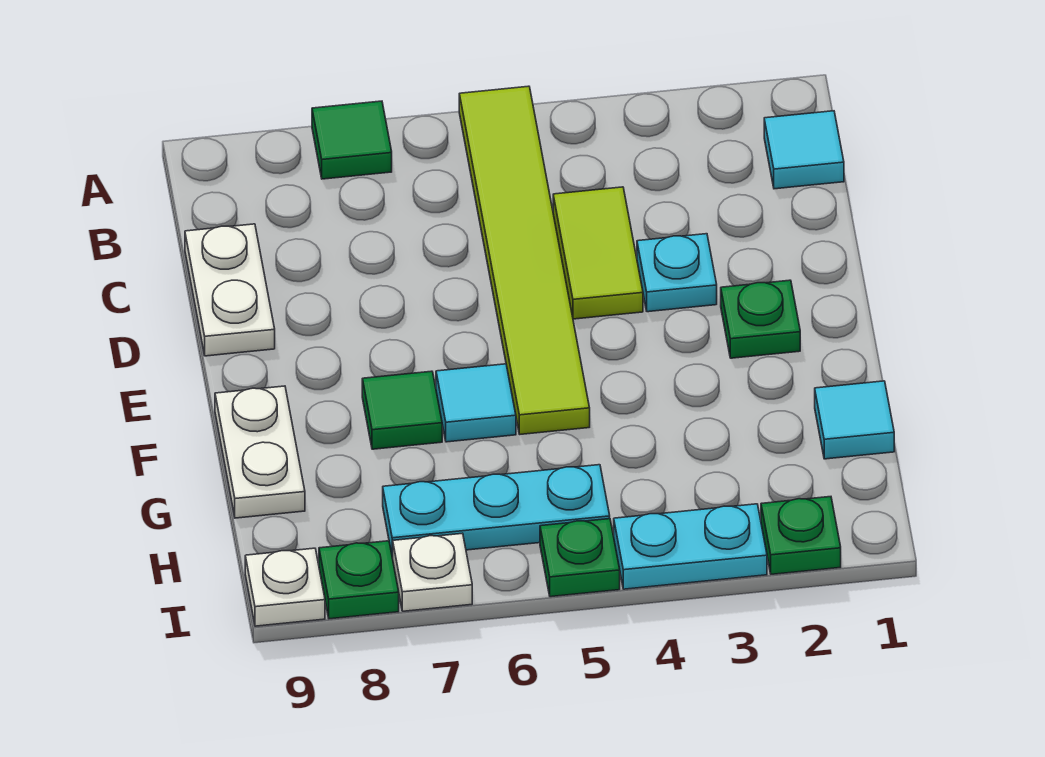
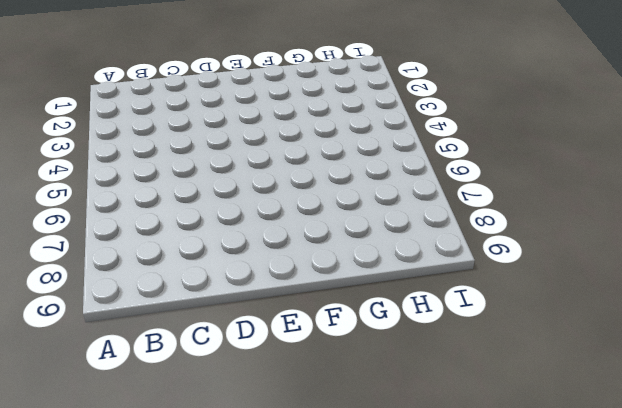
none -> lime 1x6 tile [459,86,590,434]
none -> green 1x1 tile [312,101,392,179]
none -> cyan 1x1 tile [764,111,844,189]

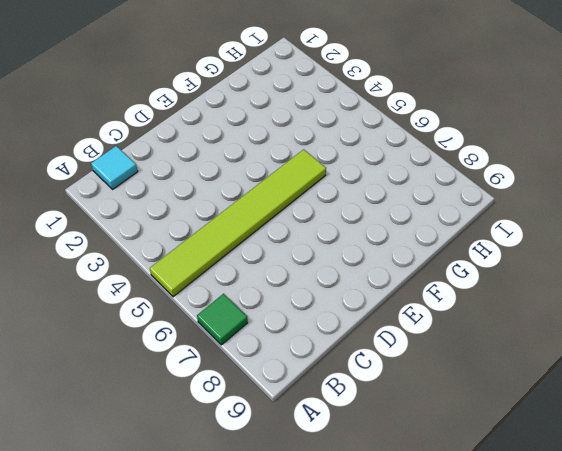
none -> lime 1x2 tile [553,187,643,319]
none -> white 1x2 plate [185,224,275,356]
none -> cyan 1x1 plate [637,234,717,312]

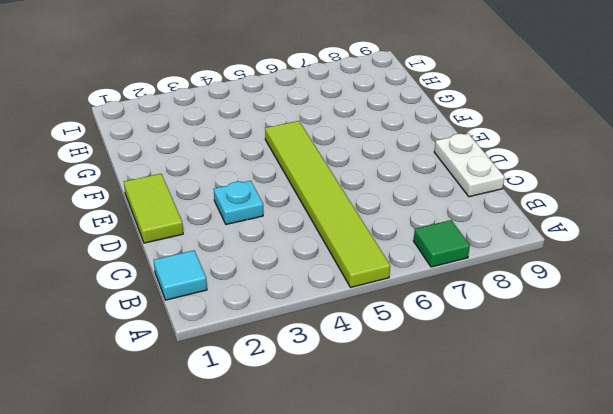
lime 1x2 tile [124,174,183,243] -> lime 1x2 tile moved to [553,187,643,319]
none -> green 1x1 plate [721,280,800,358]
none -> cyan 1x1 tile [436,364,516,442]
none -> green 1x1 tile [362,371,442,449]

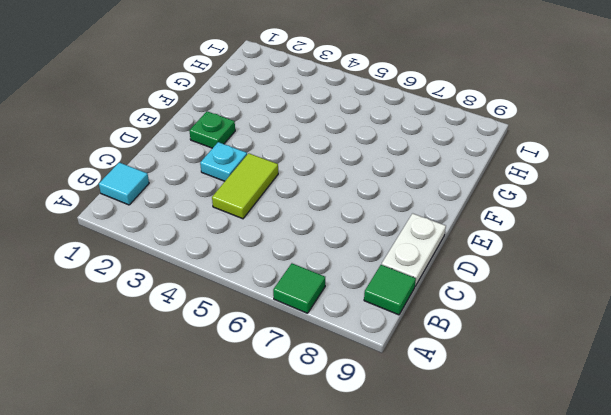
green 1x1 tile [364,265,416,315] -> green 1x1 tile moved to [362,371,442,449]
none -> lime 1x6 tile [459,86,590,434]
none -> cyan 1x1 tile [436,364,516,442]
none -> white 1x2 plate [215,386,305,518]

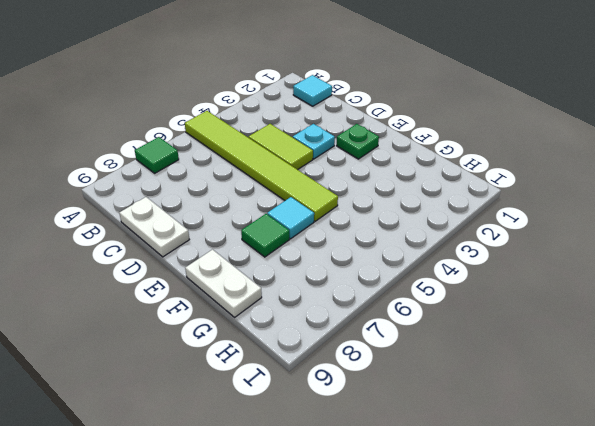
none -> cyan 1x1 tile [815,381,894,459]
none -> cyan 1x3 plate [383,465,610,557]
none -> green 1x1 plate [761,497,841,574]

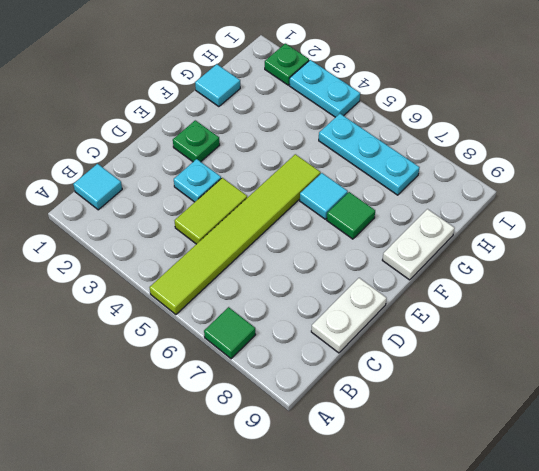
none -> green 1x1 plate [540,519,620,597]
none -> white 1x1 plate [392,533,472,611]
none -> green 1x1 plate [319,541,399,619]

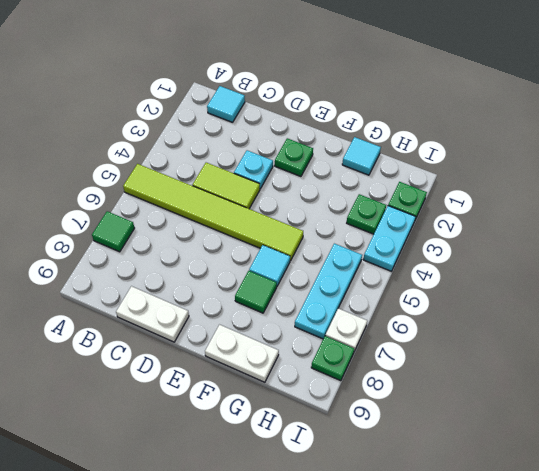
green 1x1 plate [347,194,386,234] -> green 1x1 plate moved to [540,519,620,597]
none -> white 1x1 plate [245,548,325,626]

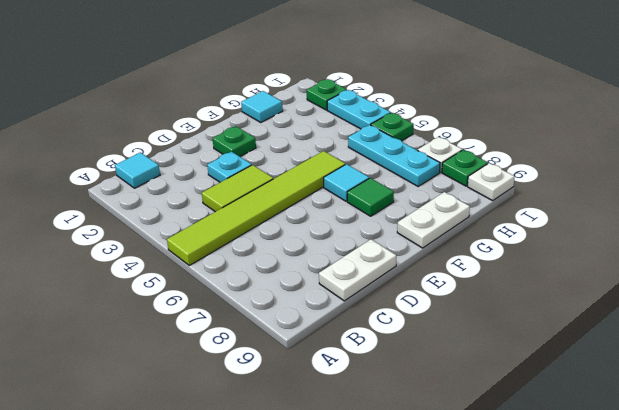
none -> green 1x1 tile [312,101,392,179]

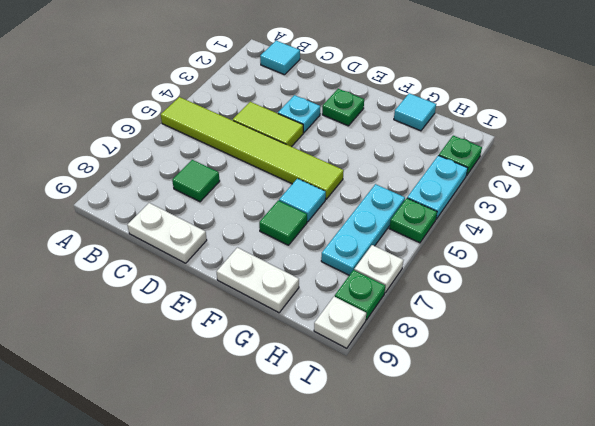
green 1x1 tile [172,160,220,202] -> green 1x1 tile moved to [312,101,392,179]

